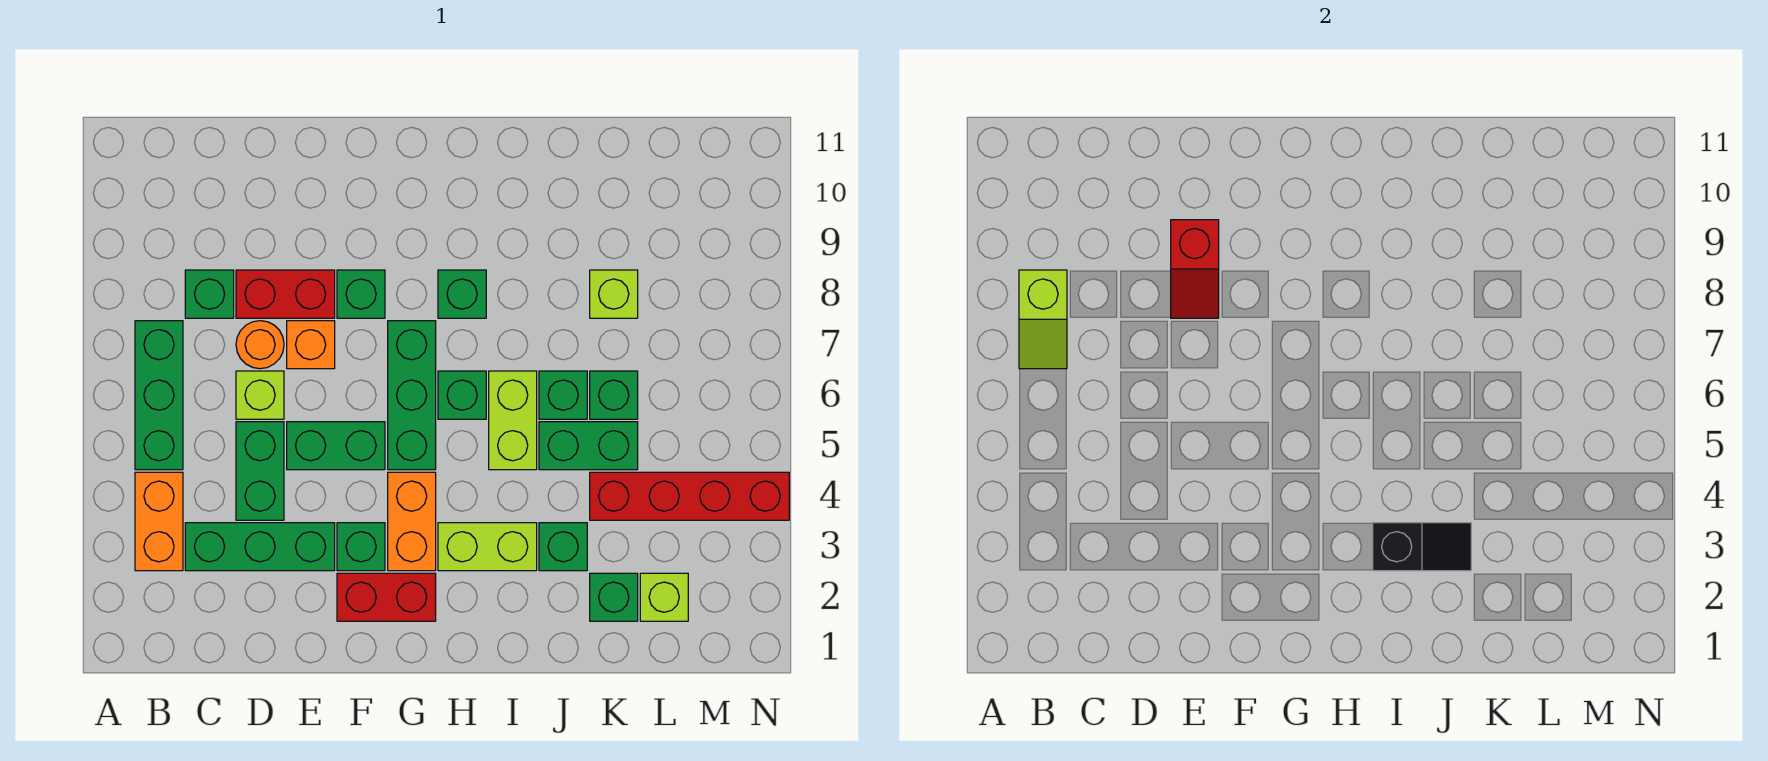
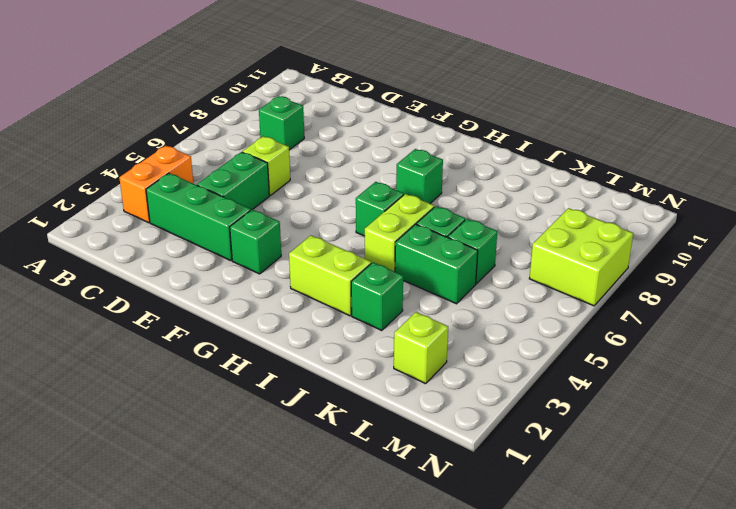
lime 2x2 brick [529,208,633,306] -> none
none -> green 1x3 brick [135,321,183,470]
none -> orange 1x1 round brick [236,321,284,369]
none -> red 1x2 brick [236,270,335,318]
none -> green 1x2 brick [287,422,385,470]

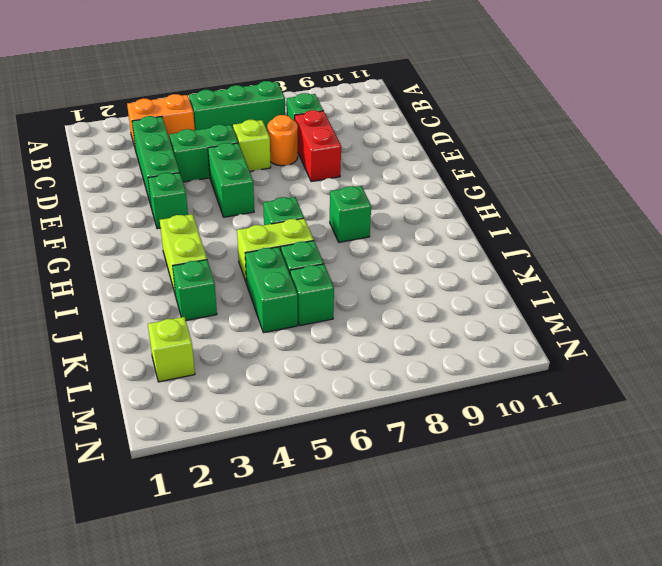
none -> orange 1x1 brick [287,321,335,369]
none -> red 1x2 brick [337,573,436,621]
none -> green 1x1 brick [337,270,385,318]
none -> orange 1x2 brick [388,472,436,571]

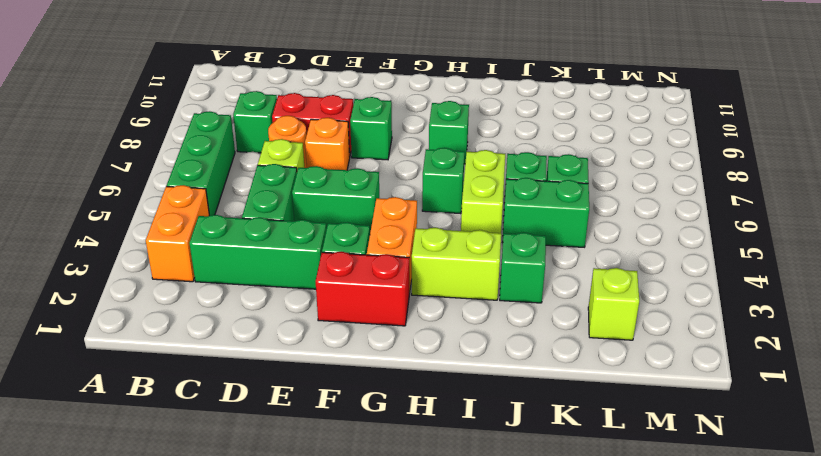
none -> green 1x3 brick [388,321,436,470]
none -> green 1x1 brick [590,573,638,621]
none -> red 1x4 brick [590,472,789,520]
none -> lime 1x1 brick [590,270,638,318]

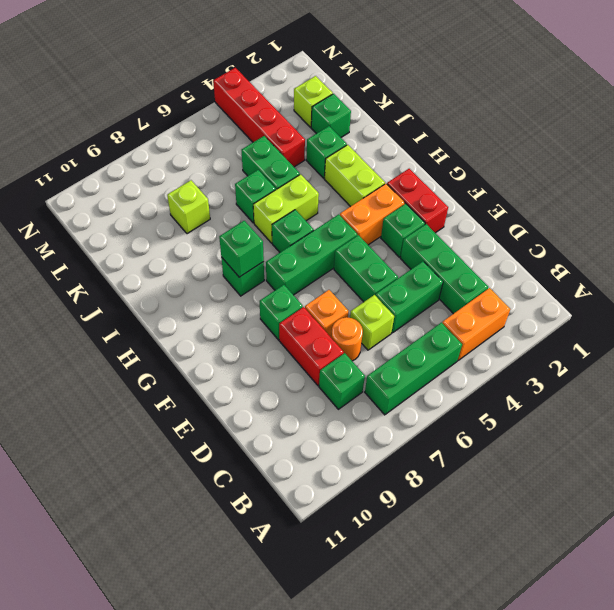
green 1x1 brick [219,221,264,277] -> green 1x1 brick moved to [590,371,638,419]
none -> lime 1x2 slope [1019,270,1067,369]
none -> red 1x2 slope [1171,220,1219,318]
none -> black 1x2 slope [1373,523,1471,571]

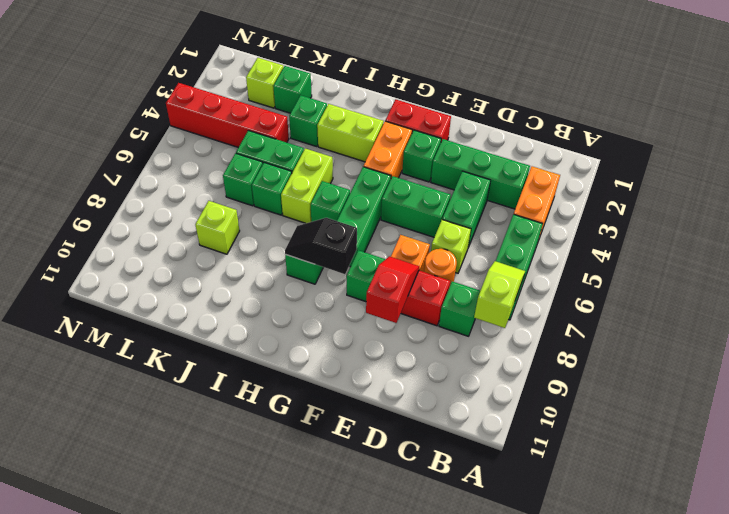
black 1x2 slope [285,218,357,274] -> black 1x2 slope moved to [1373,523,1471,571]

